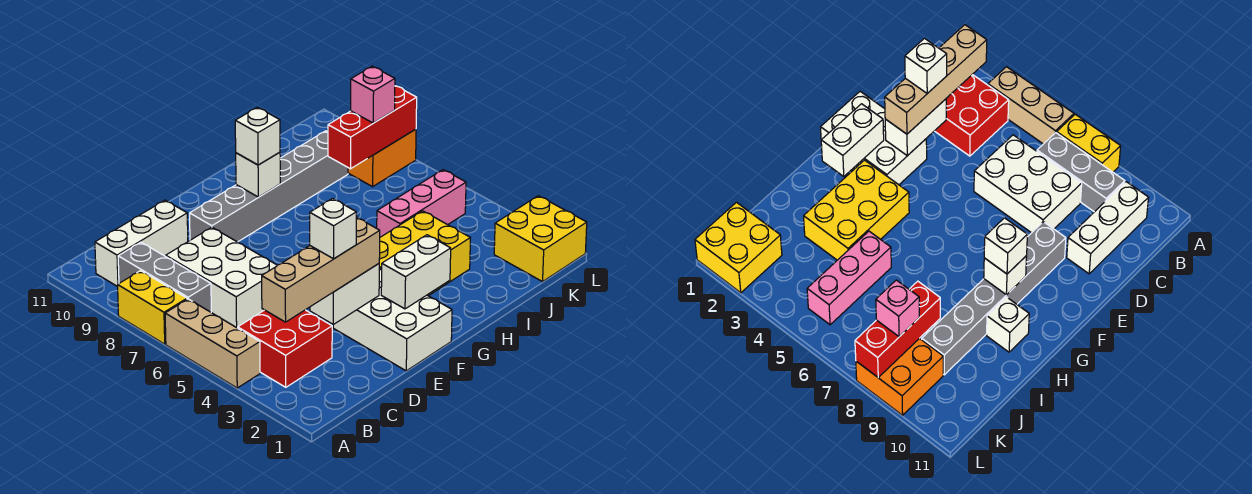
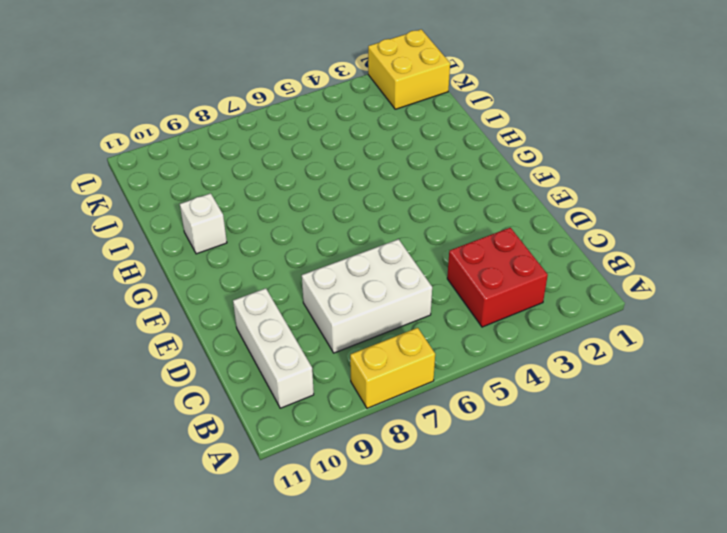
none -> tan 1x3 brick [165,299,260,388]
none -> grey 1x3 brick [118,242,211,312]
none -> white 2x3 brick [333,268,452,371]

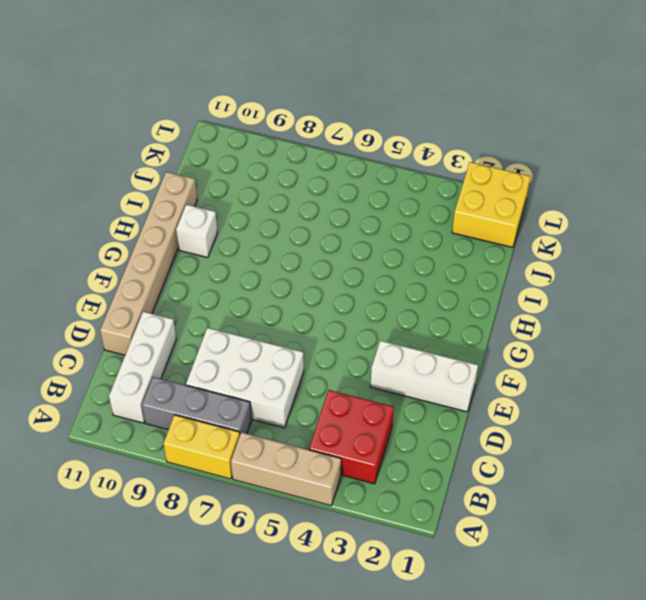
tan 1x6 brick [100,172,197,355] -> none
white 1x3 brick [371,341,478,412] -> white 2x3 brick [333,268,452,371]
none -> grey 1x6 brick [190,131,348,242]
none -> yellow 2x3 brick [379,211,470,296]
none -> pink 1x3 brick [377,170,466,237]

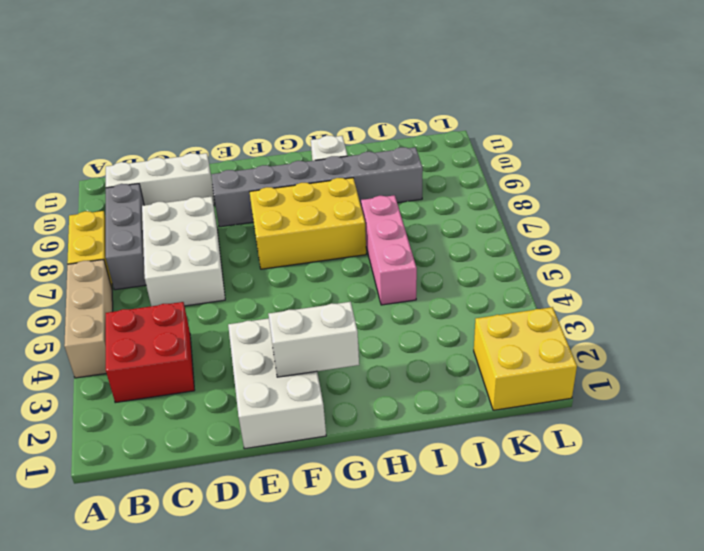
yellow 2x3 brick [250,178,366,269] -> yellow 2x3 brick moved to [379,211,470,296]
pink 1x3 brick [361,195,417,305] -> pink 1x3 brick turned to [377,170,466,237]
none -> orange 2x2 brick [327,129,416,187]
none -> white 1x2 brick [310,264,379,325]
none -> white 1x1 brick [236,152,280,197]

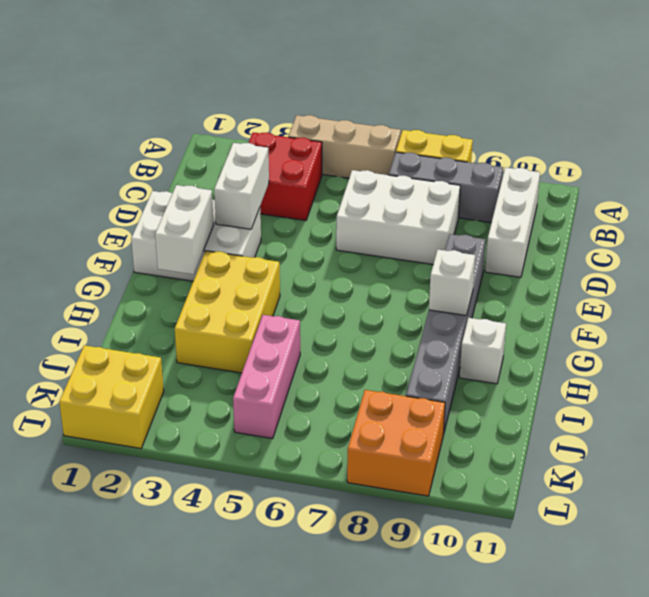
none -> red 1x3 brick [328,86,417,169]
none -> tan 1x4 brick [262,217,380,322]
none -> white 1x1 brick [235,107,280,165]

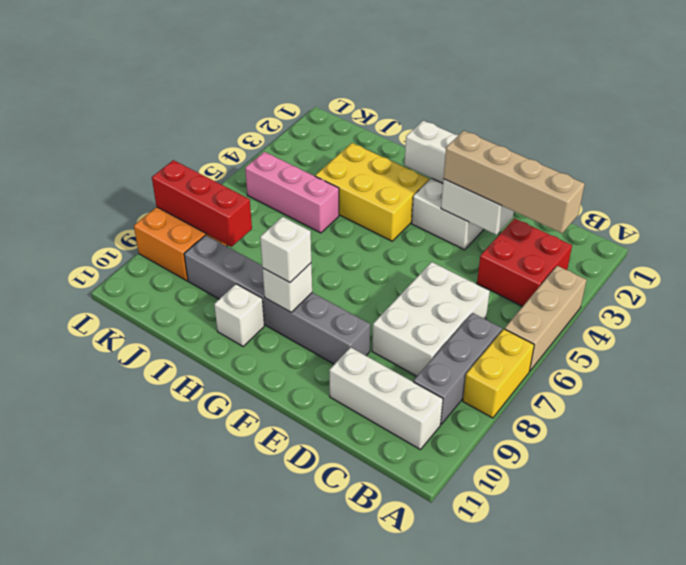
none -> yellow 2x2 brick [494,196,587,282]
none -> pink 1x1 brick [351,66,395,123]
none -> white 1x1 brick [310,198,356,259]

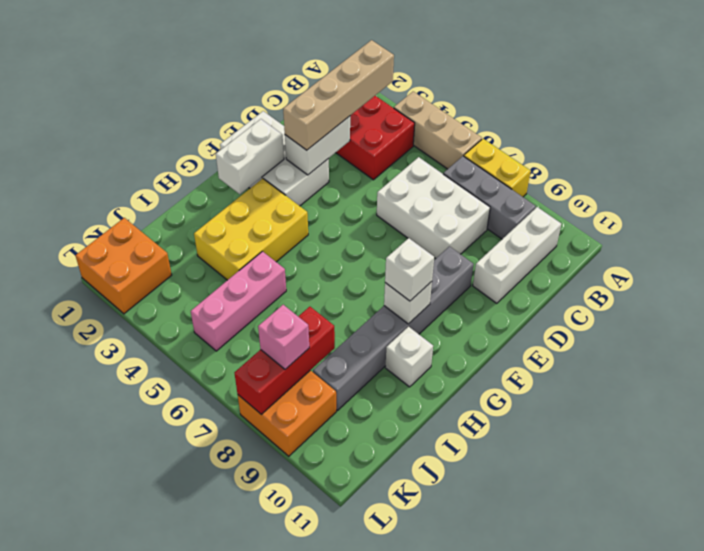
orange 2x2 brick [75,218,172,314] -> yellow 2x2 brick [494,196,587,282]
none -> white 1x1 brick [310,198,356,259]

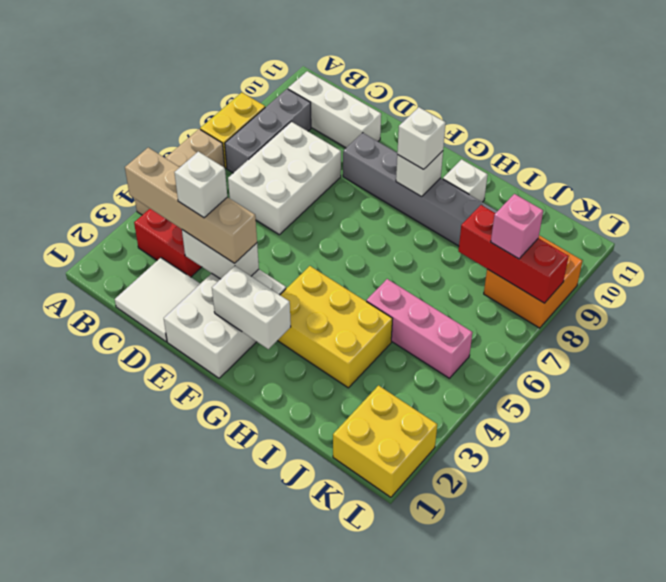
white 2x2 tile [115,258,200,342] -> none

